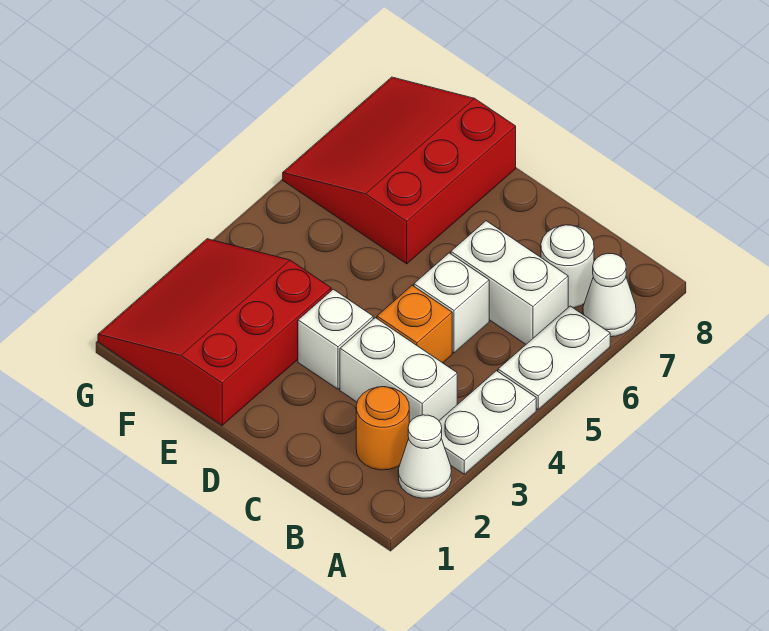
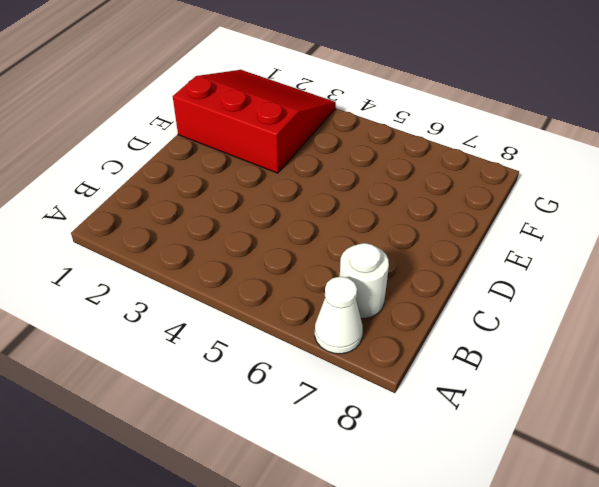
none -> white 1x1 cone [398,415,451,498]
none -> white 1x2 plate [439,371,536,474]
none -> white 1x2 plate [498,306,610,410]

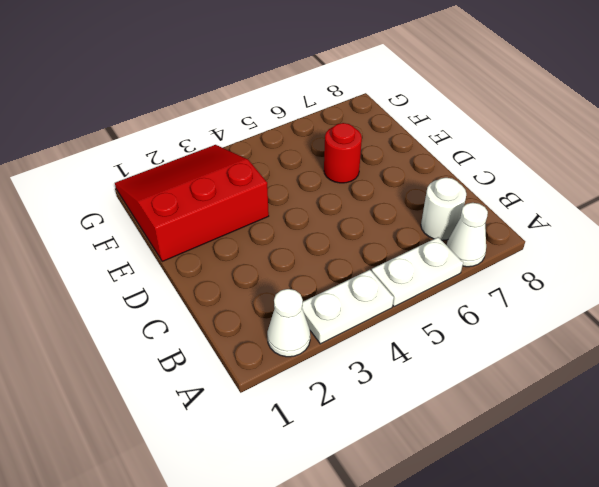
red 1x1 round brick [324,123,362,183] -> red 3x3 slope [283,77,516,264]
none -> orange 1x1 round brick [356,387,409,470]
none -> white 1x2 brick [340,318,457,423]
none -> white 1x2 brick [451,221,568,344]

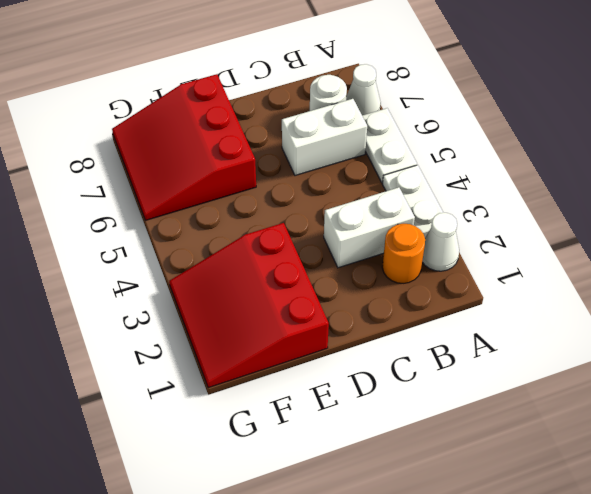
none -> orange 1x1 brick [377,285,452,363]
none -> white 1x1 brick [414,253,489,353]
none -> white 1x1 brick [298,289,373,389]

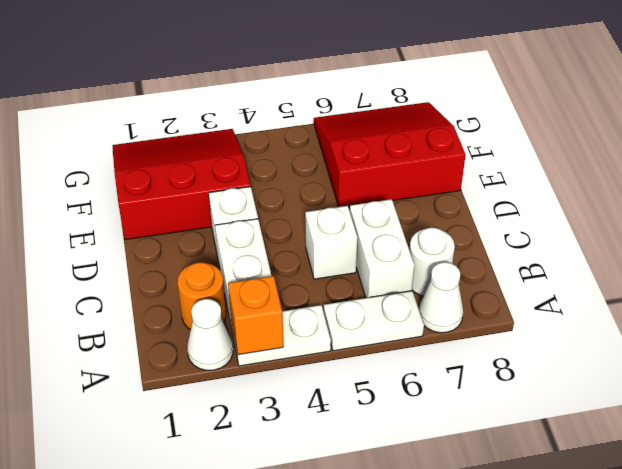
orange 1x1 brick [228,276,283,355] -> orange 1x1 brick moved to [377,285,452,363]

